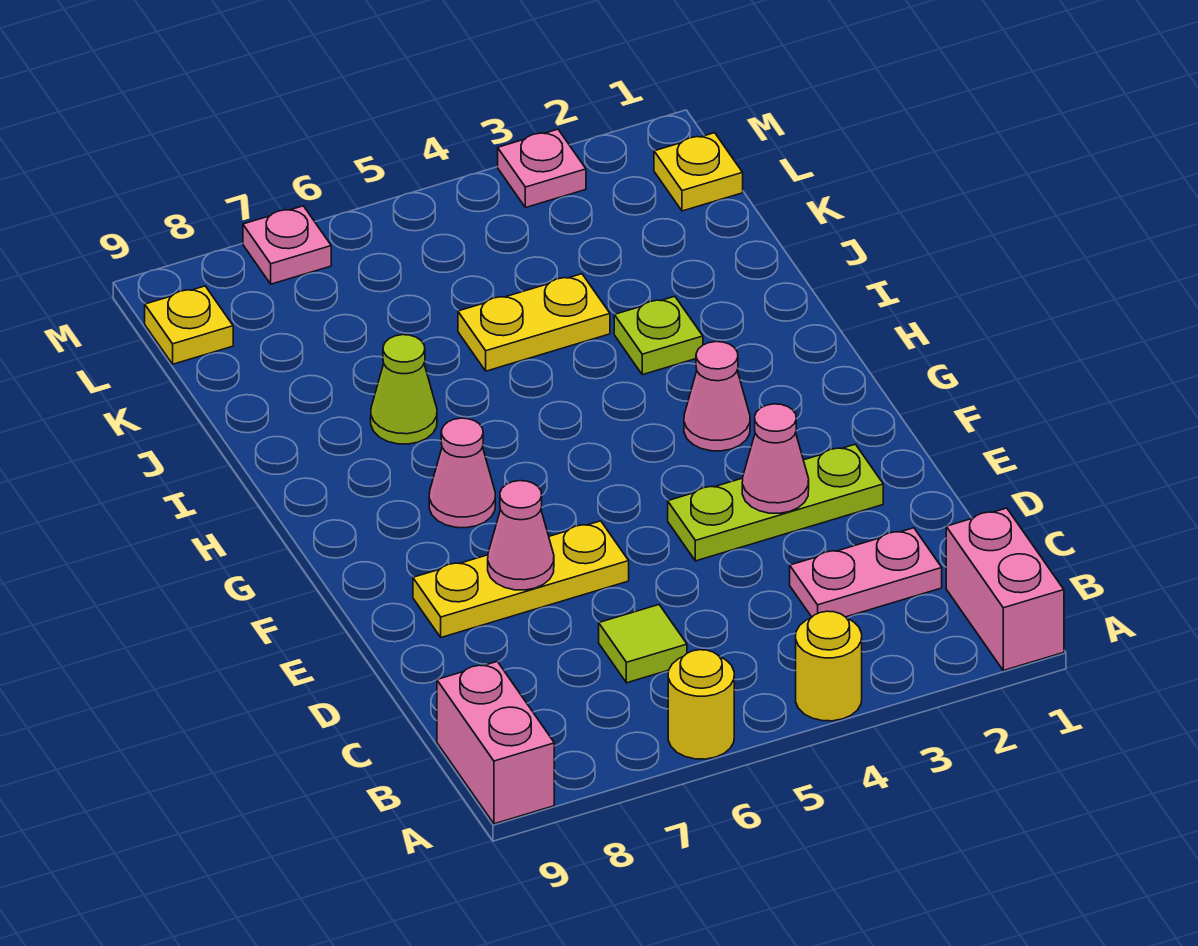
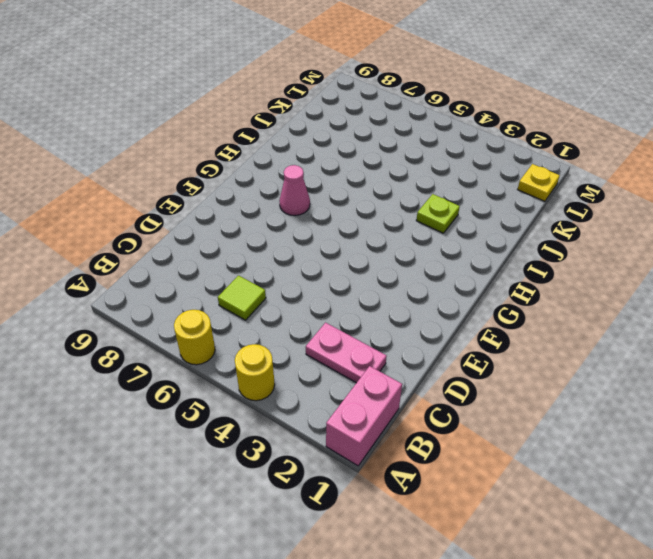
none -> pink 1x2 brick [437,661,554,824]
none -> lime 1x3 plate [668,444,883,561]
none -> yellow 1x3 plate [413,521,629,637]

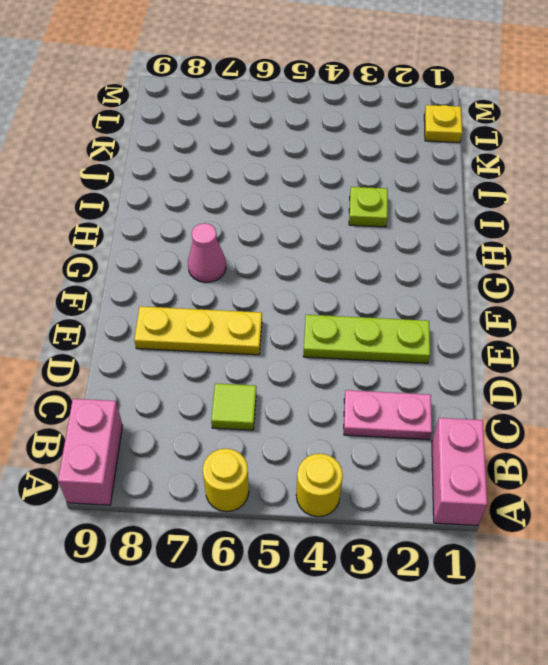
none -> pink 1x1 cone [684,342,750,451]
none -> lime 1x1 cone [371,335,437,444]
none -> yellow 1x2 plate [458,274,610,371]

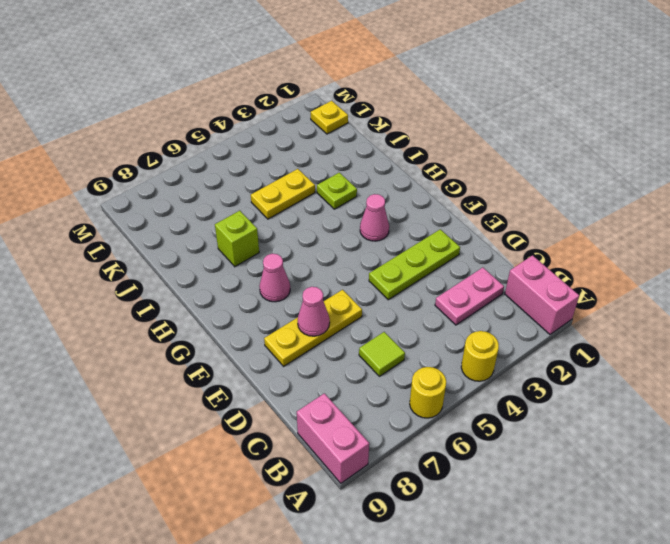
lime 1x1 brick [215,211,259,267] -> lime 1x1 cone [371,335,437,444]
none -> yellow 1x1 plate [145,286,233,364]
none -> pink 1x1 plate [498,129,586,208]
none -> pink 1x1 plate [243,206,331,284]

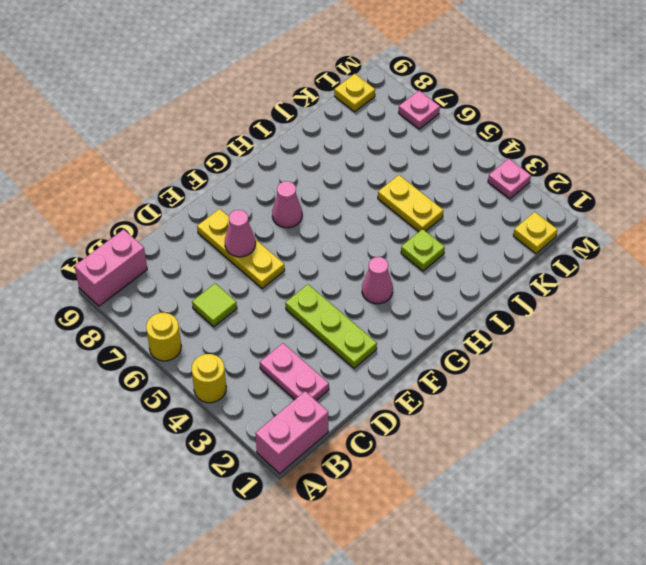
none -> lime 1x1 cone [371,335,437,444]
none -> pink 1x1 cone [742,404,809,513]

